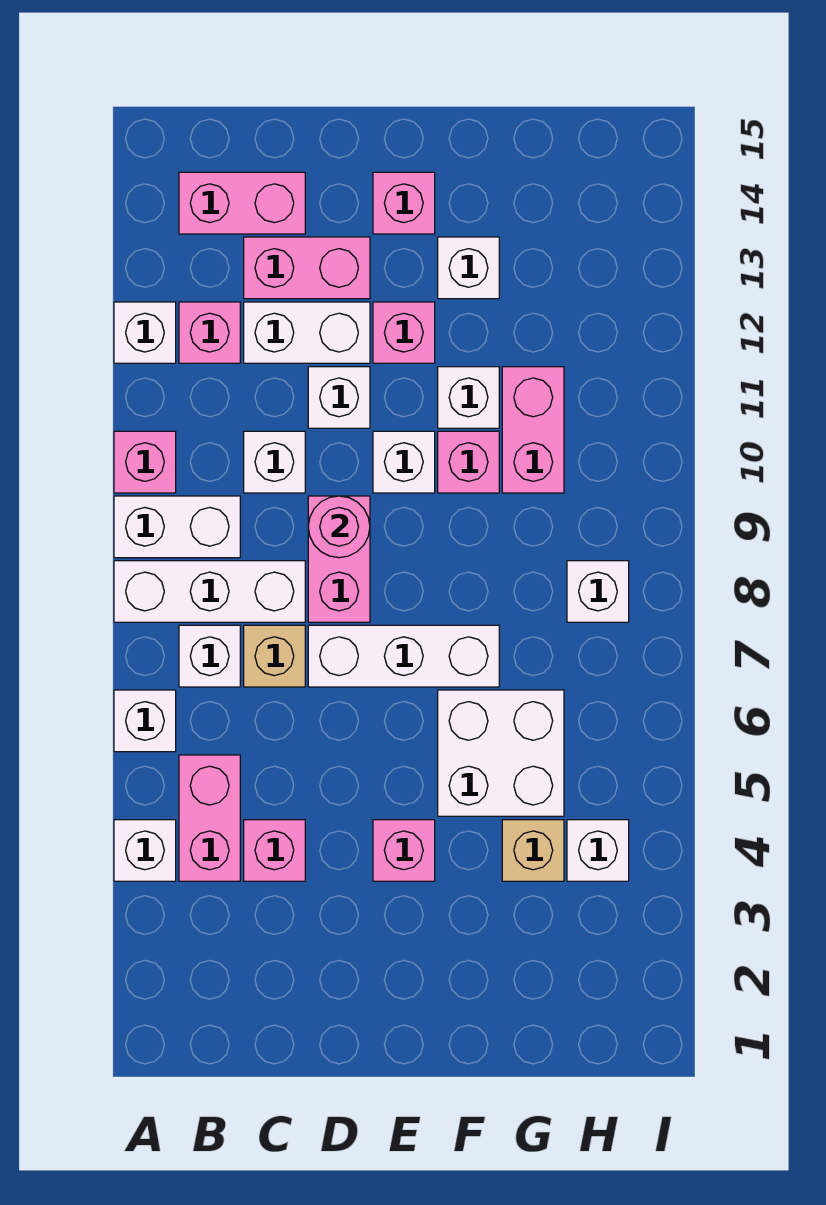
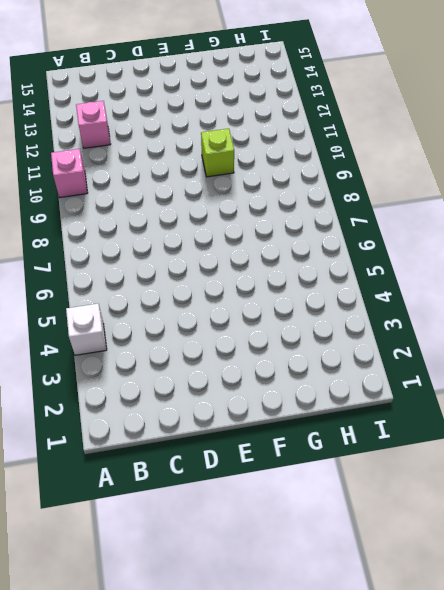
lime 1x1 brick [201,129,234,177] -> pink 1x1 brick [438,431,499,493]
none -> white 1x1 brick [114,690,176,752]
none -> white 1x3 brick [114,561,305,622]
none -> white 1x2 brick [114,496,240,558]
none -> white 1x1 brick [114,302,176,363]

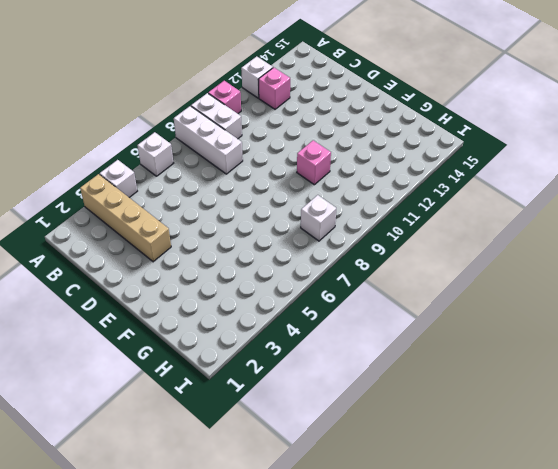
tan 1x4 brick [80,174,171,262] -> none
none -> pink 1x2 brick [179,755,240,881]
none -> white 1x1 brick [179,625,240,687]
none -> pink 1x2 brick [179,172,305,234]
none -> pink 1x1 brick [244,820,305,881]

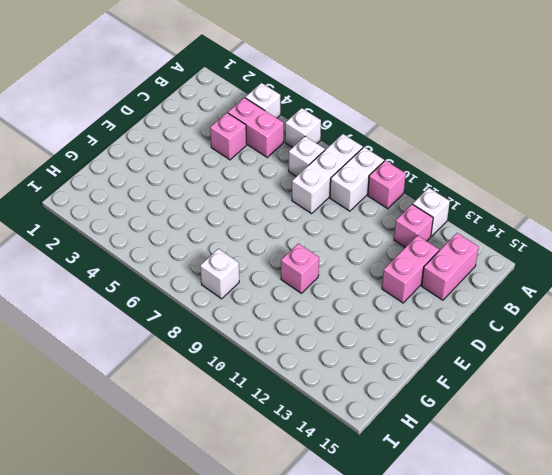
none -> tan 1x1 brick [244,625,305,687]
none -> white 1x1 brick [244,431,305,493]
none -> white 1x2 brick [244,302,370,363]
none -> white 1x3 brick [308,625,499,687]

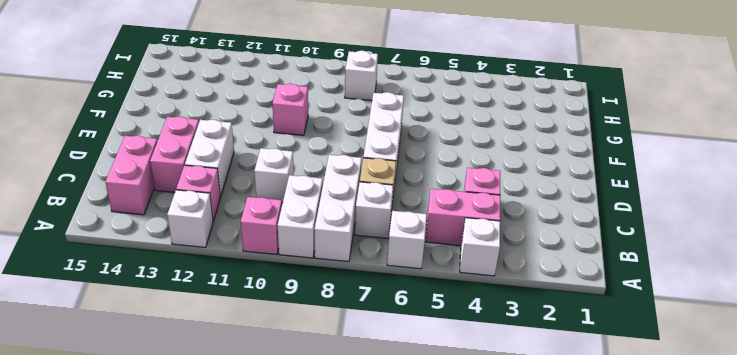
none -> pink 1x2 brick [308,496,370,622]
none -> white 1x1 brick [308,367,370,428]
none -> pink 1x1 brick [373,820,435,881]
none -> white 1x1 brick [373,431,435,493]

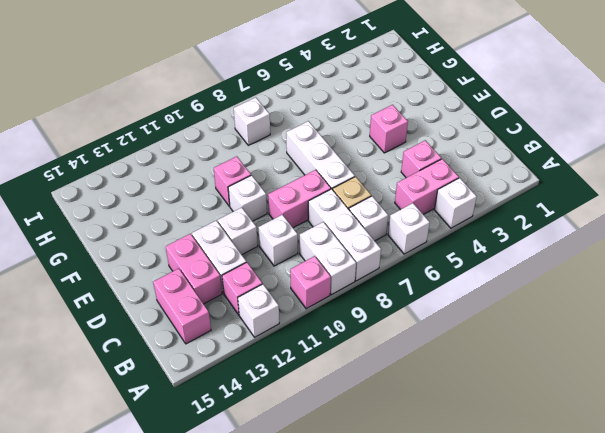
none -> pink 1x1 brick [373,302,435,363]
none -> pink 1x1 brick [373,172,435,234]
none -> white 2x2 brick [438,690,564,816]
none -> white 1x1 brick [438,367,499,428]

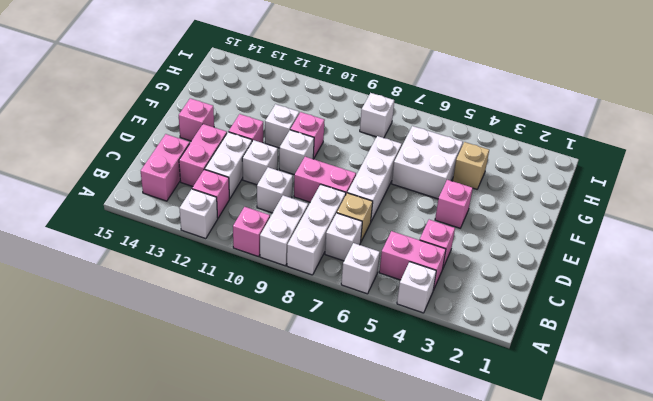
none -> white 1x1 brick [438,237,499,299]
none -> pink 1x2 brick [502,367,564,493]
none -> white 1x1 brick [567,820,629,881]
none -> pink 1x1 round brick [308,496,370,558]

